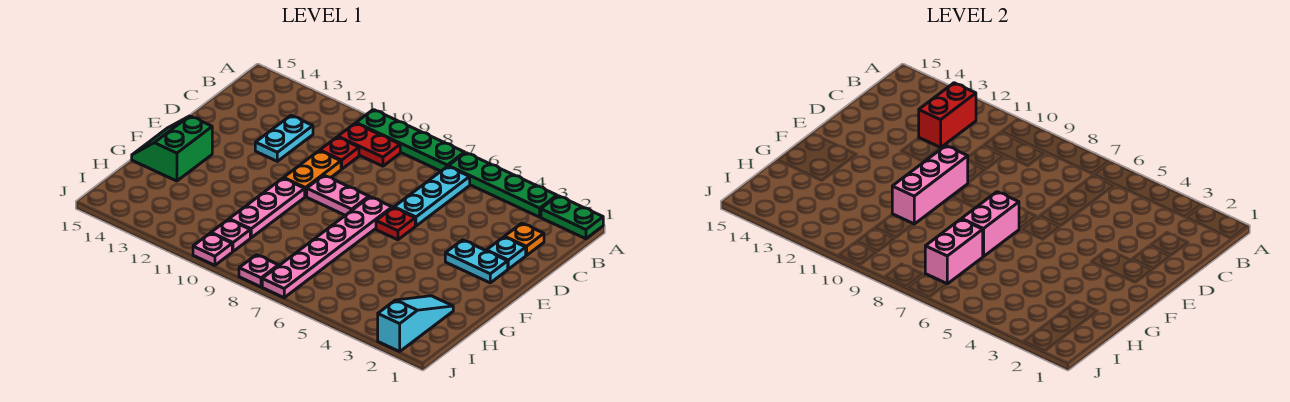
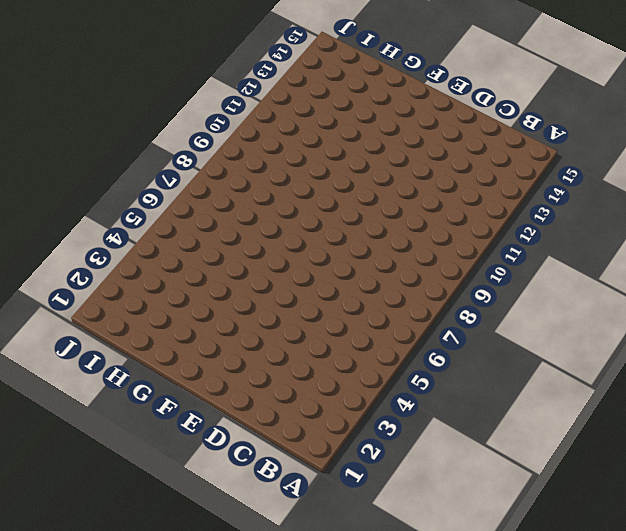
none -> green 1x2 plate [541,196,603,239]
none -> green 1x4 plate [448,153,557,217]
none -> green 1x4 plate [356,110,465,171]

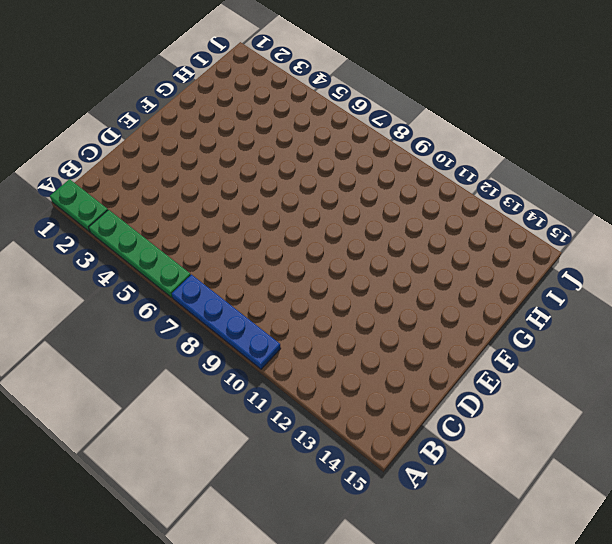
blue 1x4 plate [172,275,281,369] -> green 1x4 plate [356,110,465,171]
none -> cyan 1x3 plate [394,166,470,226]
none -> red 1x2 plate [338,123,400,166]
none -> orange 1x1 plate [505,223,544,255]

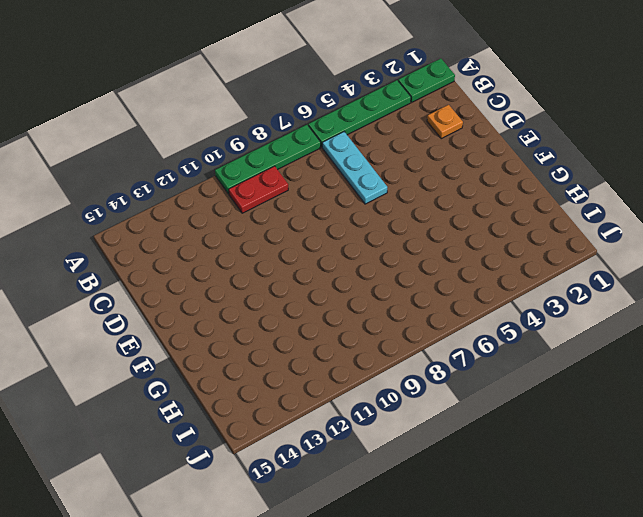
none -> red 1x1 plate [320,137,359,169]
none -> cyan 1x2 plate [255,116,313,161]
none -> cyan 1x1 plate [486,237,526,269]

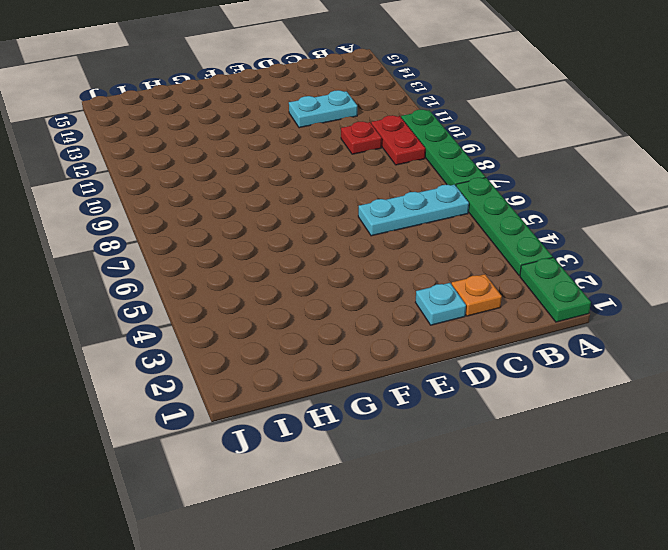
none -> orange 1x2 plate [284,151,341,197]
none -> cyan 1x2 plate [445,240,508,283]
none -> red 1x1 plate [376,208,415,240]

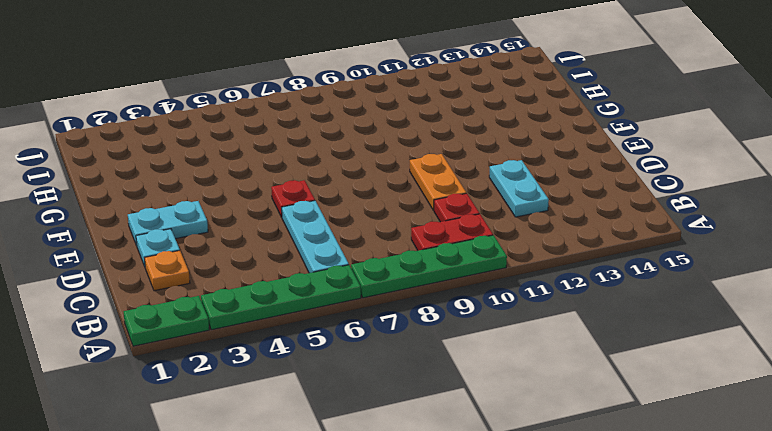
none -> pink 1x6 plate [262,197,392,298]
none -> pink 1x2 plate [307,175,369,215]
none -> pink 1x3 plate [229,178,305,238]

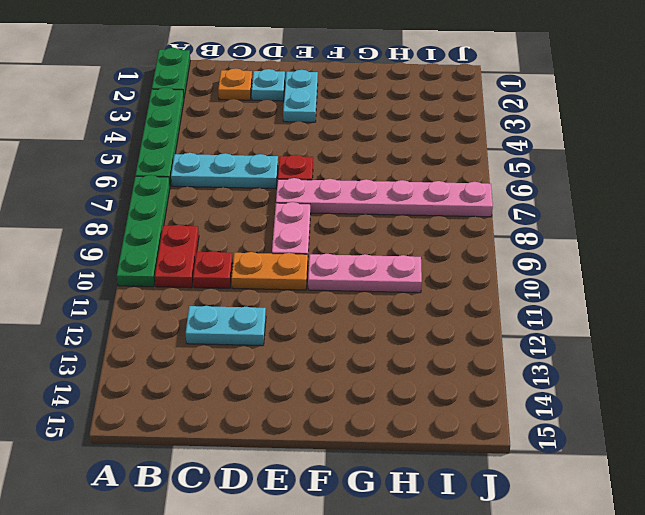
none -> green 2x2 slope [132,116,212,181]
none -> cyan 1x3 slope [378,296,453,351]
none -> pink 1x1 plate [211,219,250,252]

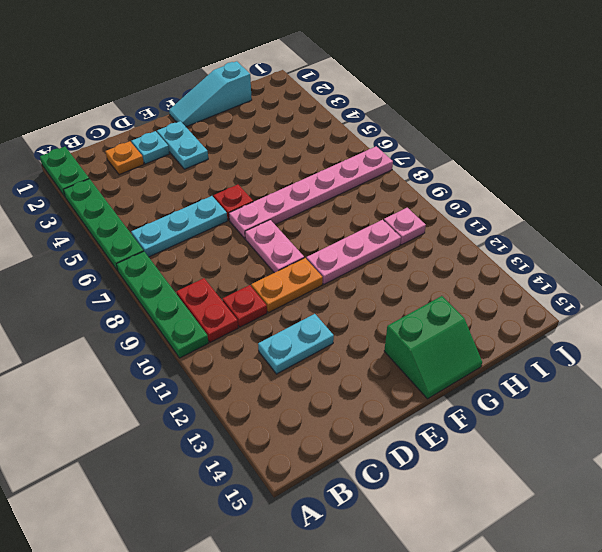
cyan 1x3 slope [169,61,252,127] -> cyan 1x3 slope moved to [378,296,453,351]
none -> pink 1x1 plate [239,255,278,287]
none -> pink 1x1 plate [193,233,232,265]
none -> red 1x2 brick [919,83,976,148]

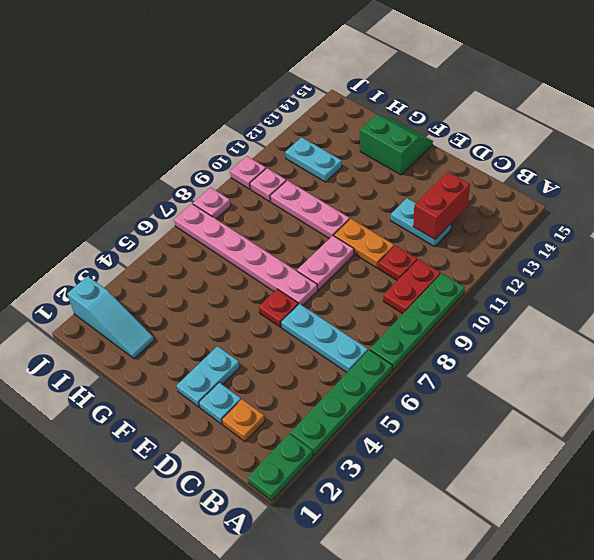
red 1x2 brick [413,172,470,239] -> red 1x2 brick turned to [919,83,976,148]
cyan 1x2 plate [285,137,342,182] -> none
none -> pink 1x3 brick [892,146,968,224]
none -> pink 1x2 brick [962,192,1019,256]
none -> pink 1x2 brick [925,219,983,284]

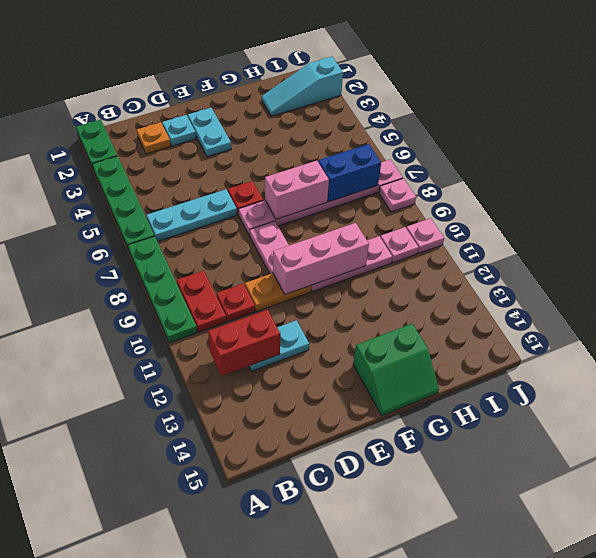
blue 1x2 brick [318,144,381,202] -> pink 1x2 brick [925,219,983,284]

